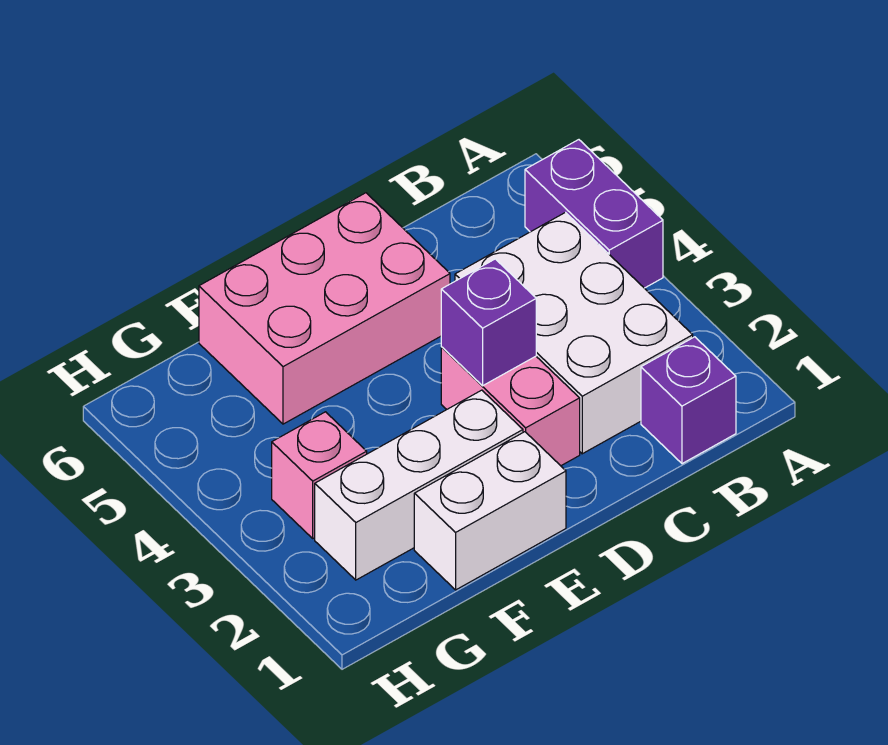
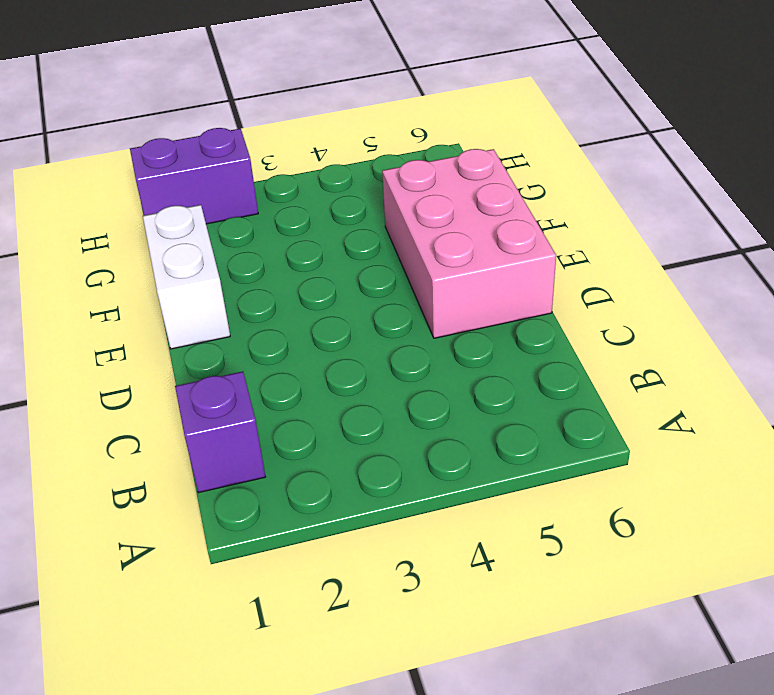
purple 1x2 brick [130,128,258,224] -> purple 1x2 brick moved to [525,140,663,288]
none -> white 2x3 brick [455,213,693,454]
none -> pink 1x2 brick [441,347,580,466]

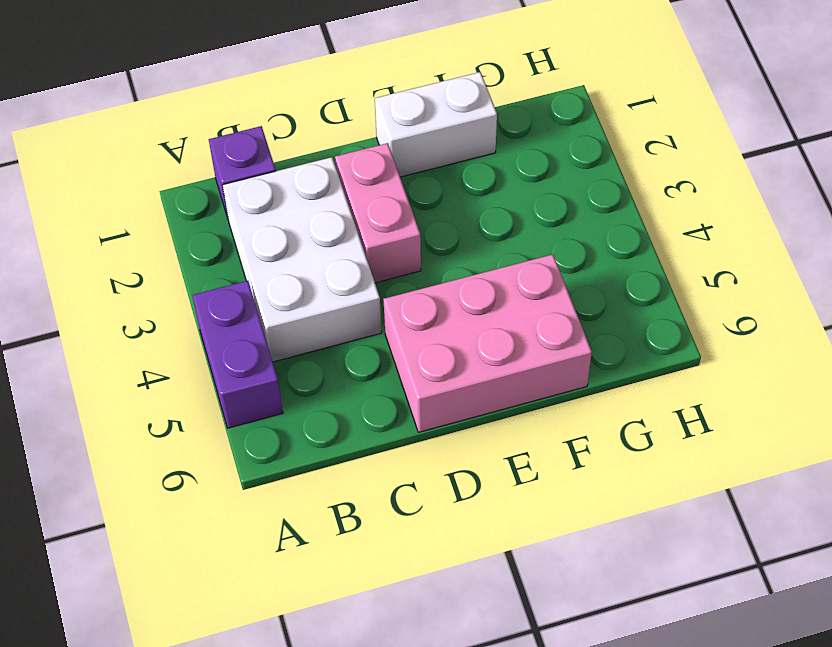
none -> white 1x3 brick [315,390,523,580]
none -> pink 1x1 brick [272,412,367,538]

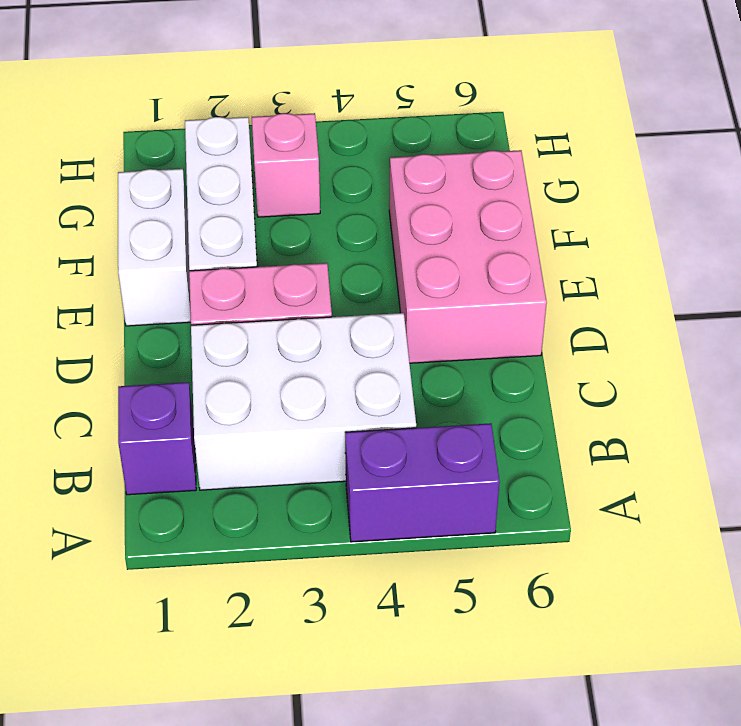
none -> purple 1x1 brick [441,259,536,386]

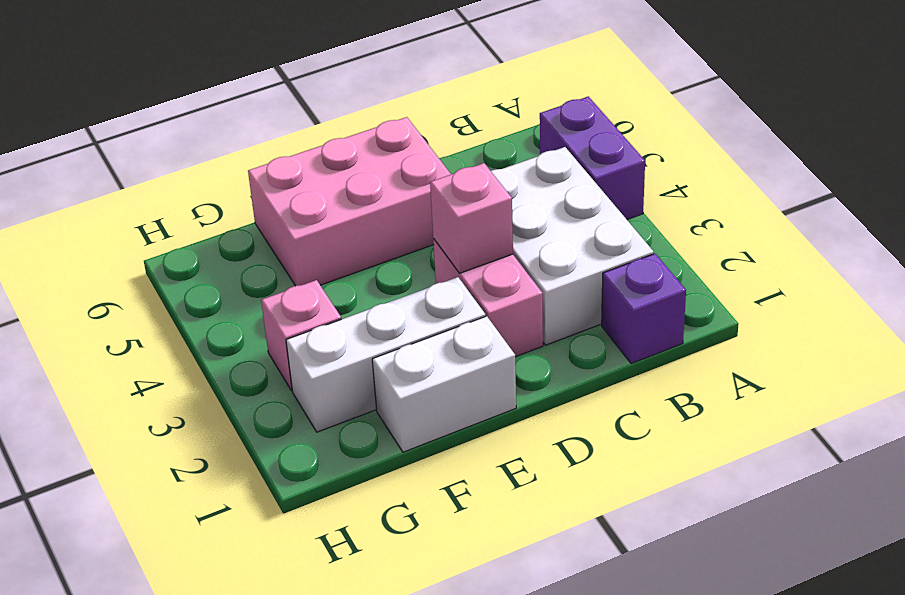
pink 1x1 brick [430,163,513,273] -> purple 1x1 brick [441,259,536,386]

